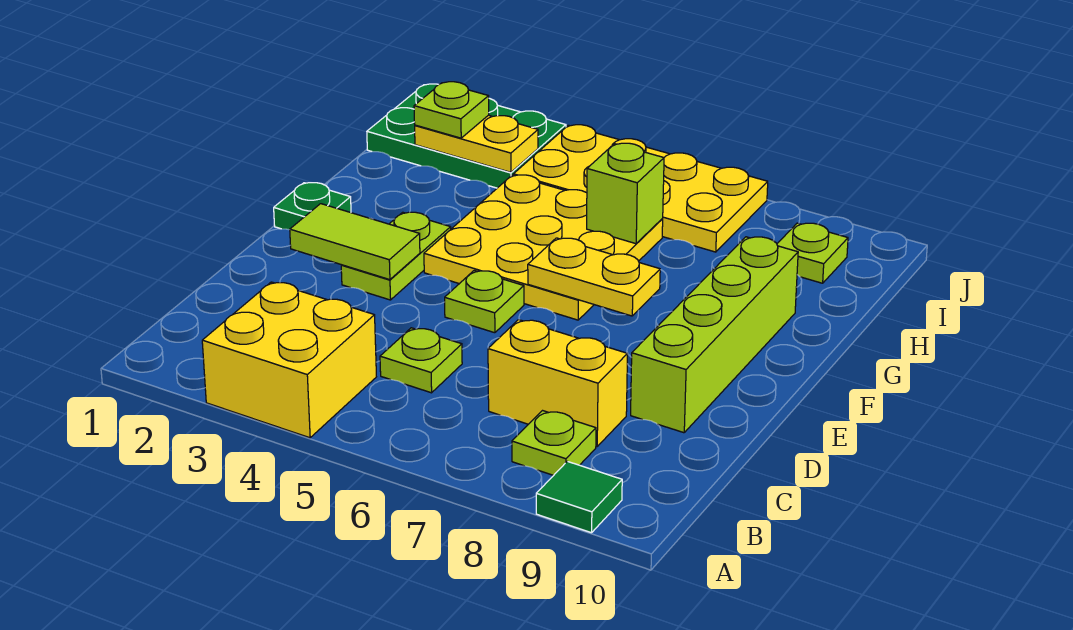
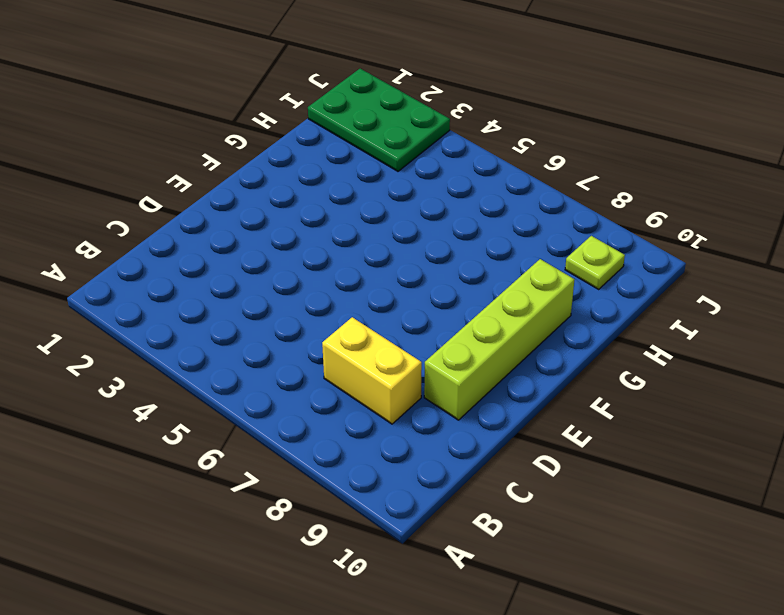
none -> yellow 2x2 brick [202,282,376,438]
none -> green 1x1 tile [536,461,622,533]
none -> lime 1x1 plate [512,411,596,475]

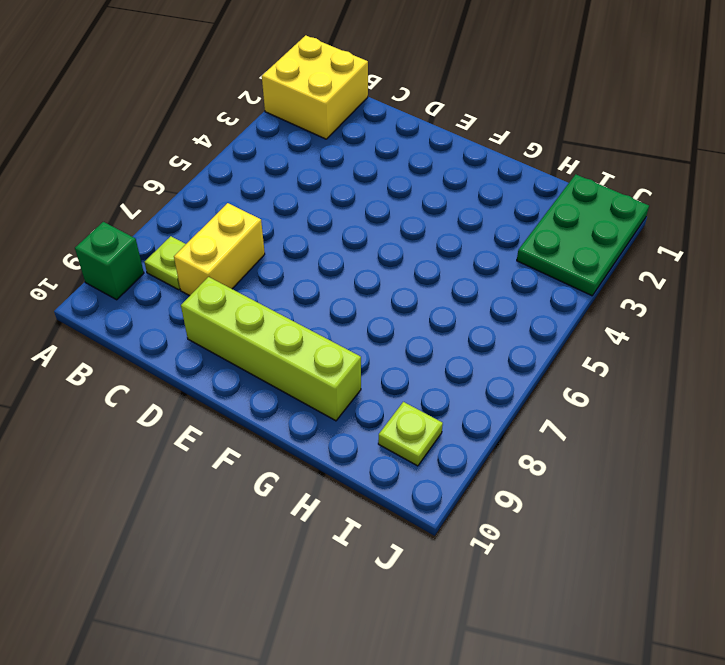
yellow 2x2 brick [262,35,368,139] -> yellow 2x2 brick moved to [202,282,376,438]
green 1x1 brick [75,222,144,300] -> green 1x1 tile [536,461,622,533]
none -> lime 1x1 plate [380,328,462,393]
none -> lime 1x2 plate [341,212,451,300]
none -> lime 1x1 plate [445,270,524,333]

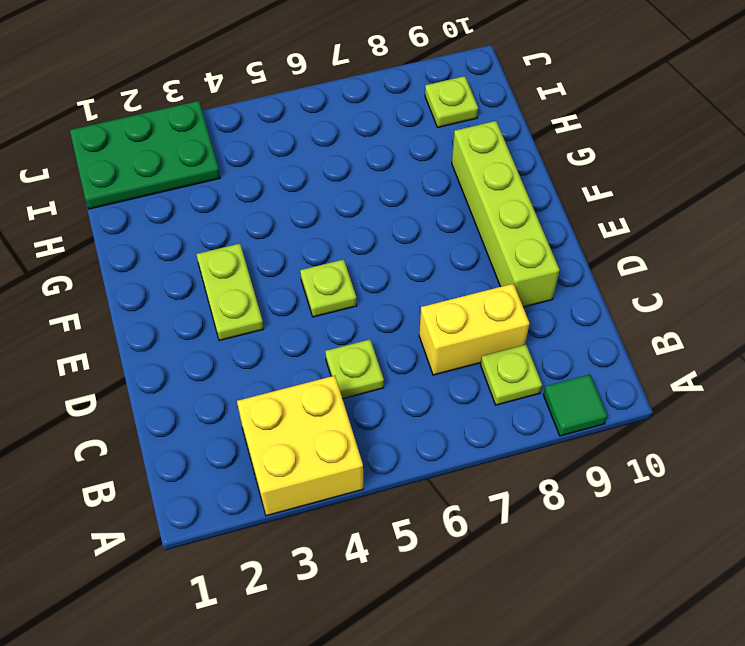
none -> green 1x1 plate [274,183,351,230]
none -> yellow 3x3 plate [424,175,663,320]
none -> yellow 2x4 plate [513,125,768,252]

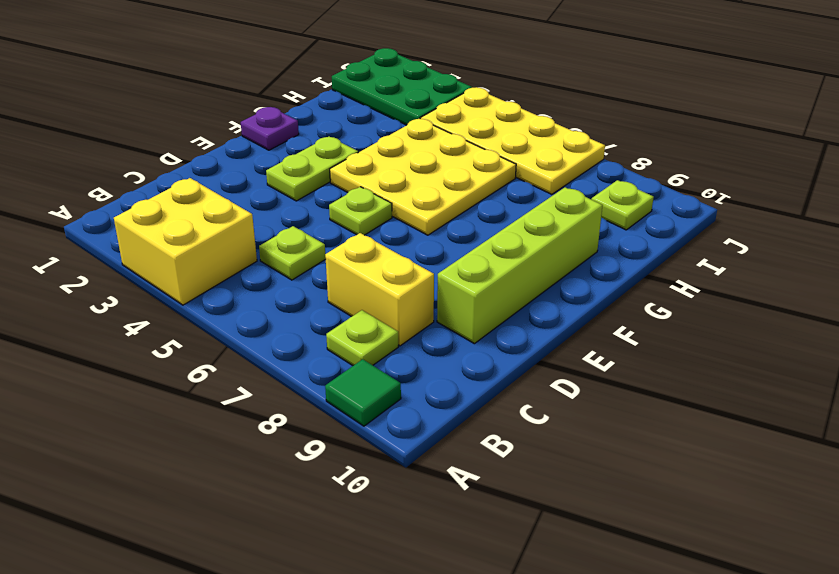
purple 1x1 plate [241,107,299,150] -> green 1x1 plate [274,183,351,230]
none -> lime 1x2 tile [290,204,420,280]
none -> yellow 1x2 plate [528,238,660,316]
none -> lime 1x1 brick [587,143,664,244]

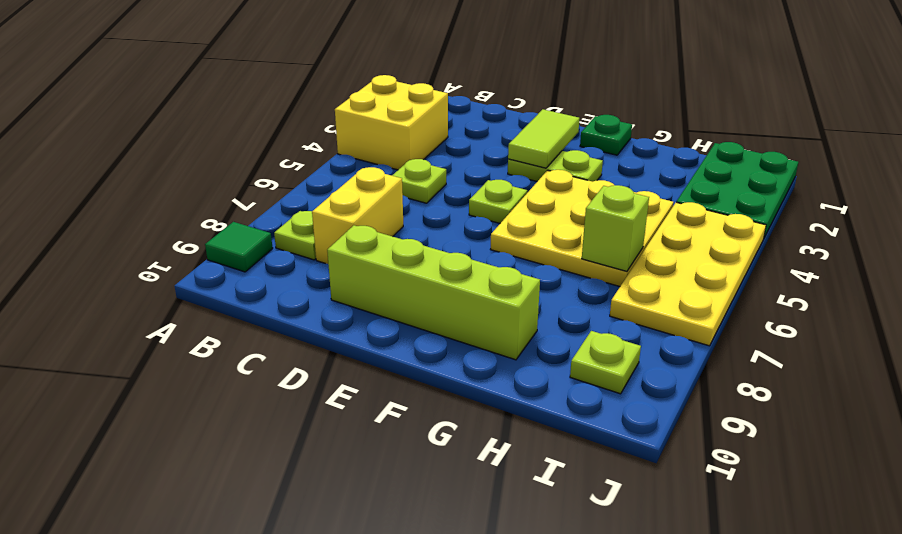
none -> yellow 1x2 plate [528,238,660,316]
none -> yellow 1x2 plate [415,115,538,172]
none -> lime 1x1 plate [414,82,489,138]

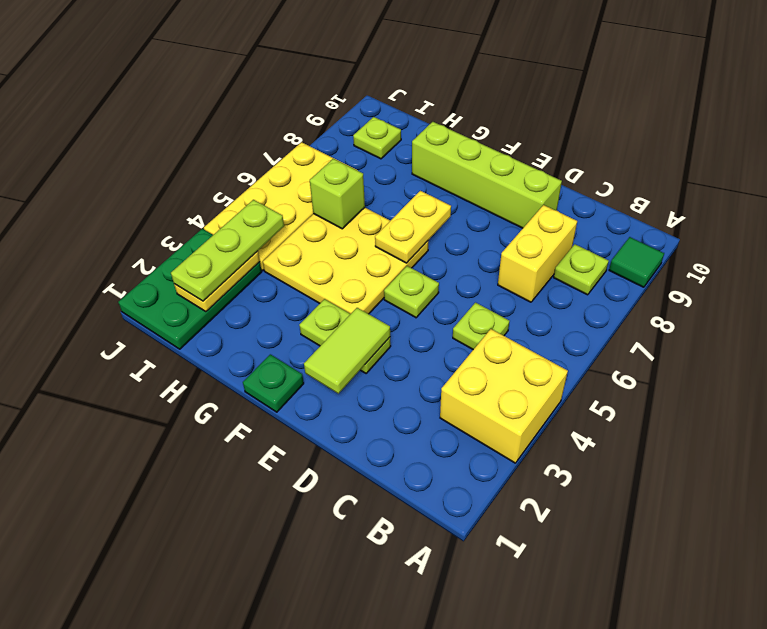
lime 1x3 plate [171,200,284,301] -> lime 1x1 plate [414,82,489,138]

